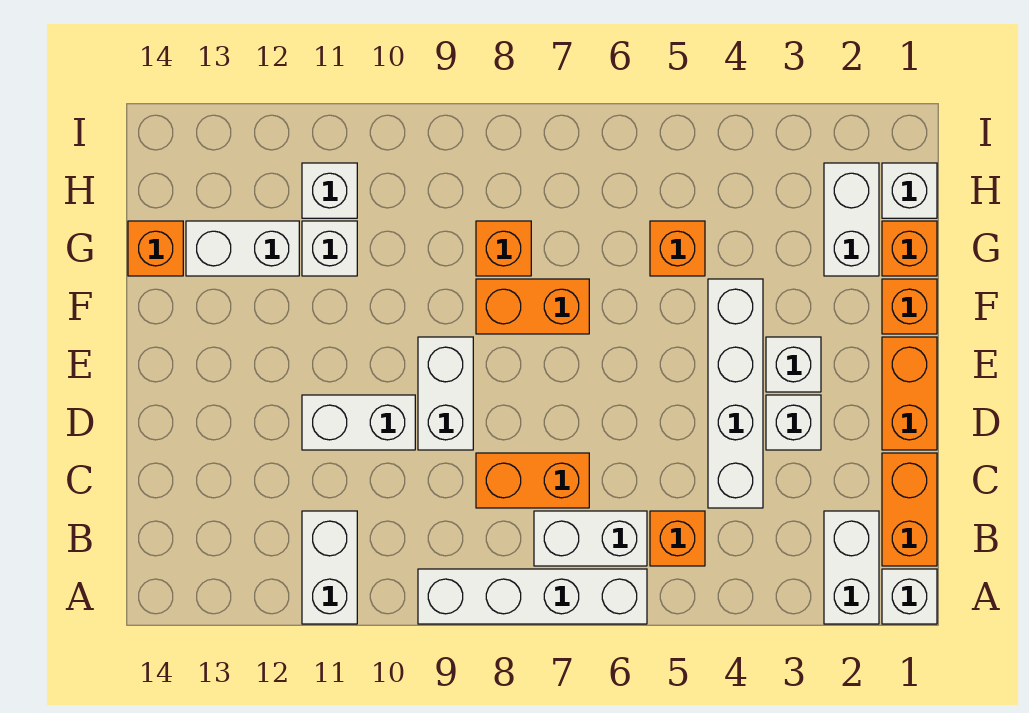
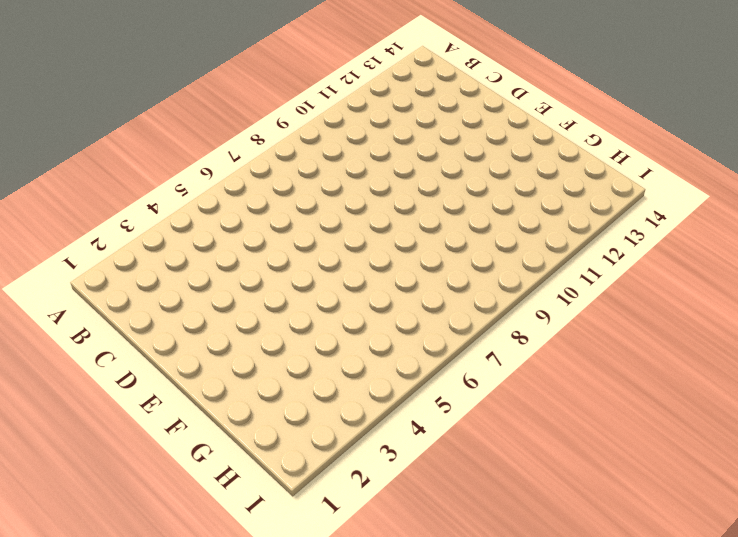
none -> white 1x1 brick [882,569,937,624]
none -> white 1x2 brick [824,511,879,624]
none -> white 1x4 brick [418,569,647,624]

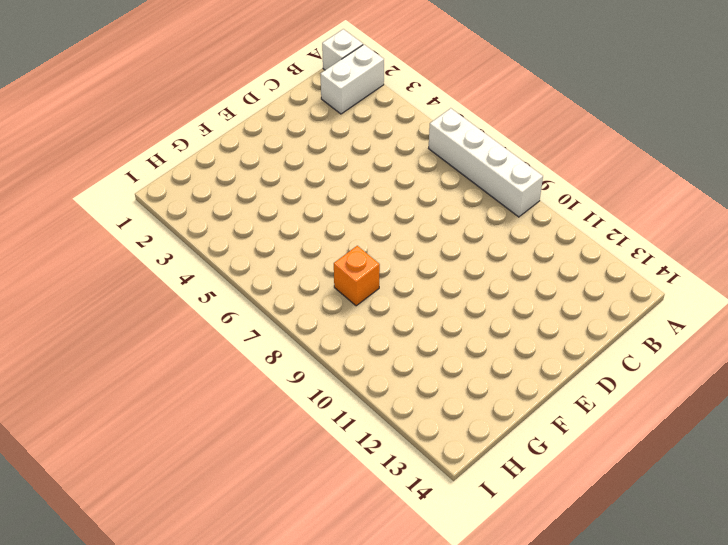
none -> white 1x2 brick [302,511,357,624]
none -> orange 1x2 brick [882,453,937,566]
none -> orange 1x1 brick [650,511,705,566]

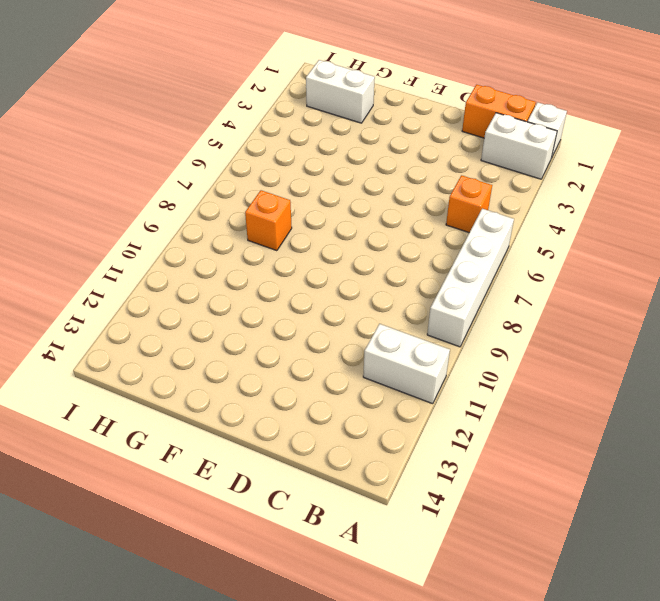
none -> white 1x2 brick [534,511,647,566]
none -> white 1x4 brick [708,279,763,508]
none -> orange 1x2 brick [476,453,589,508]

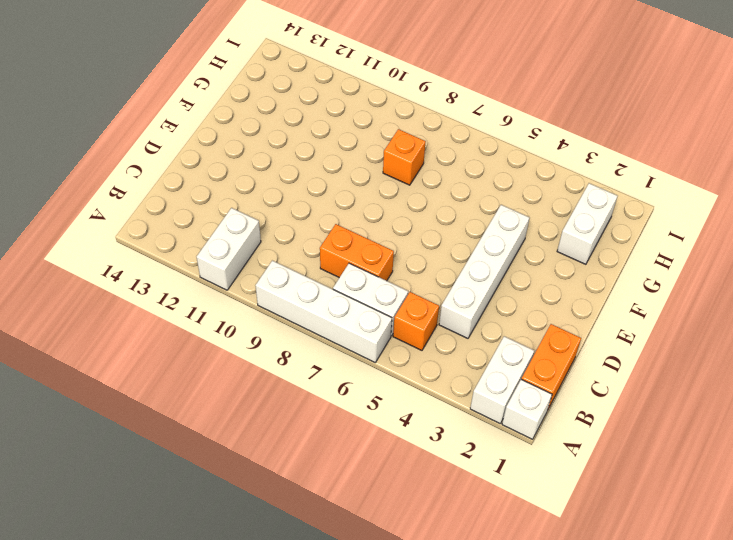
none -> orange 1x2 brick [882,337,937,450]
none -> white 1x1 brick [766,395,821,450]
none -> white 1x2 brick [418,337,473,450]

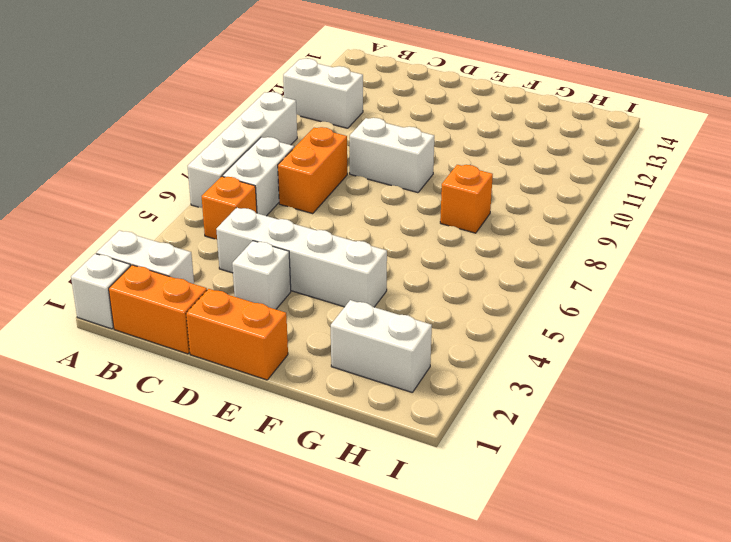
none -> white 1x2 brick [302,395,415,450]
none -> white 1x1 brick [766,337,821,392]
none -> orange 1x1 brick [882,279,937,334]

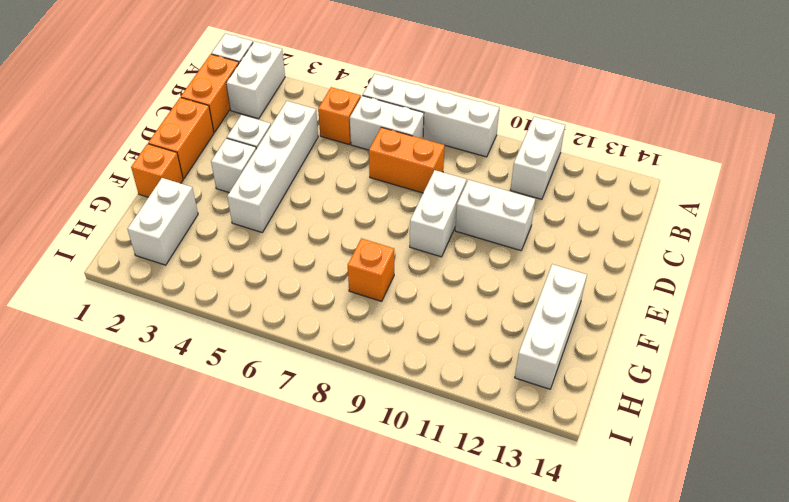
white 1x3 brick [515,264,587,389] -> white 1x2 brick [186,221,299,276]
none -> orange 1x2 brick [476,279,589,334]
none -> orange 1x1 brick [882,221,937,276]
none -> orange 1x1 brick [650,221,705,276]

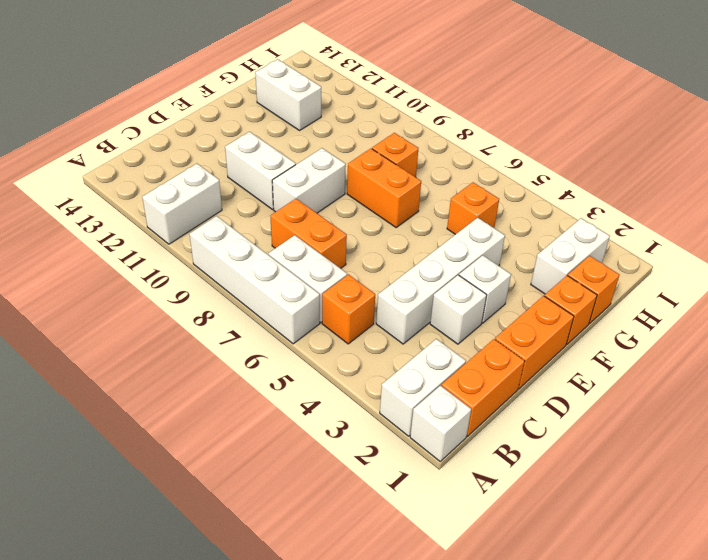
none -> white 1x1 brick [302,221,357,276]
none -> orange 1x1 brick [128,221,183,276]
none -> white 1x1 brick [882,163,937,218]

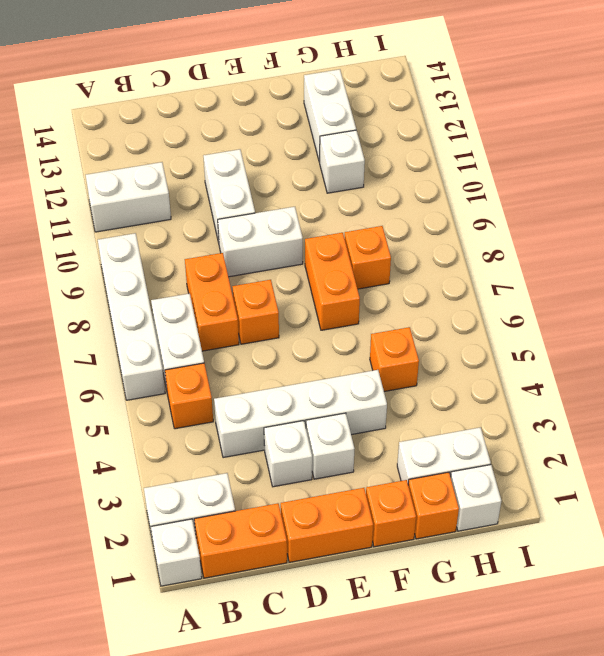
orange 1x1 brick [232,280,279,344] -> orange 1x1 brick moved to [128,221,183,276]
none -> white 1x1 brick [302,163,357,218]

